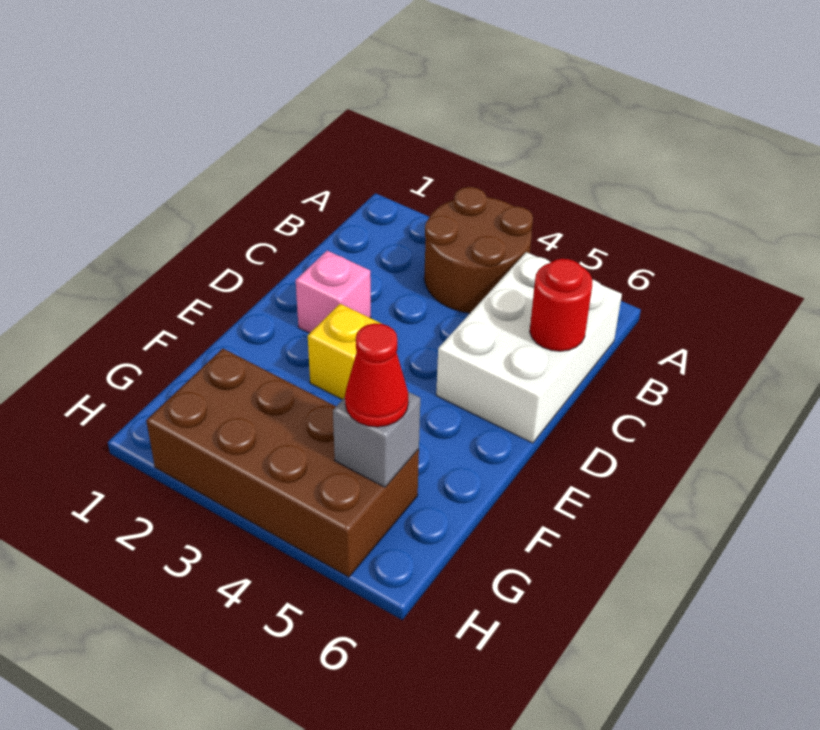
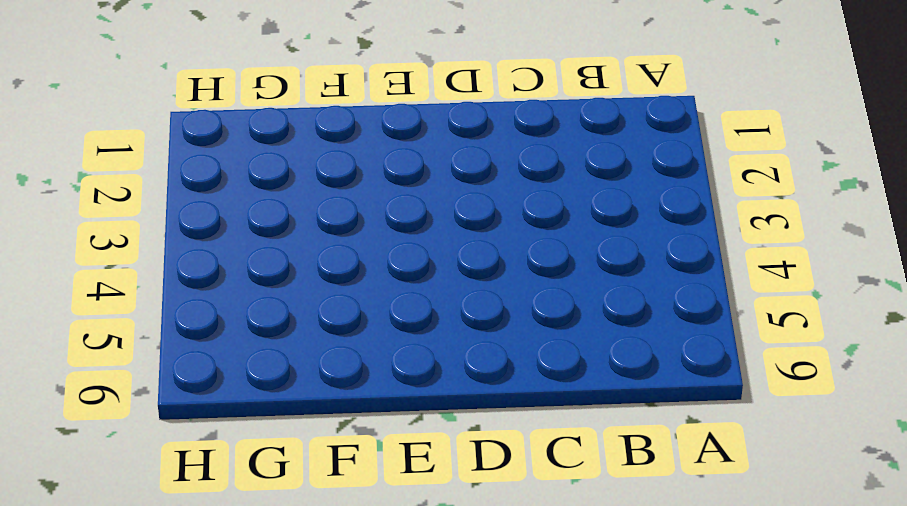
none -> brown 2x2 round brick [424,187,533,313]
none -> white 2x3 brick [436,252,622,443]

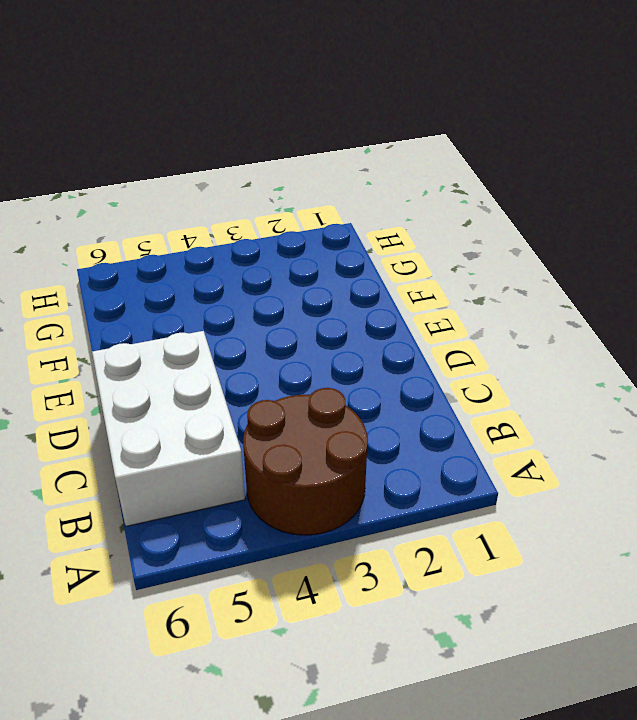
none -> pink 1x1 brick [296,251,371,333]
none -> yellow 1x1 brick [308,304,381,400]

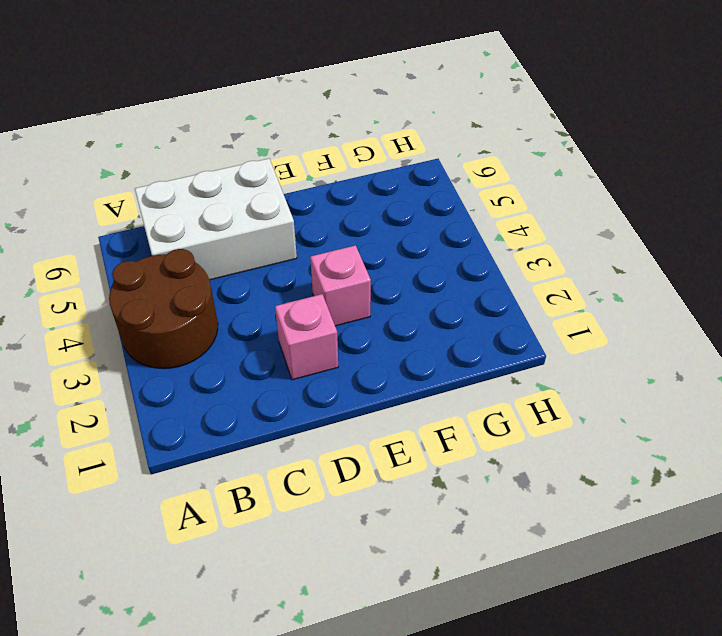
pink 1x1 brick [310,245,371,326] -> yellow 1x1 brick [308,304,381,400]
none -> brown 2x4 brick [146,349,419,577]
none -> red 1x1 round brick [530,259,592,351]

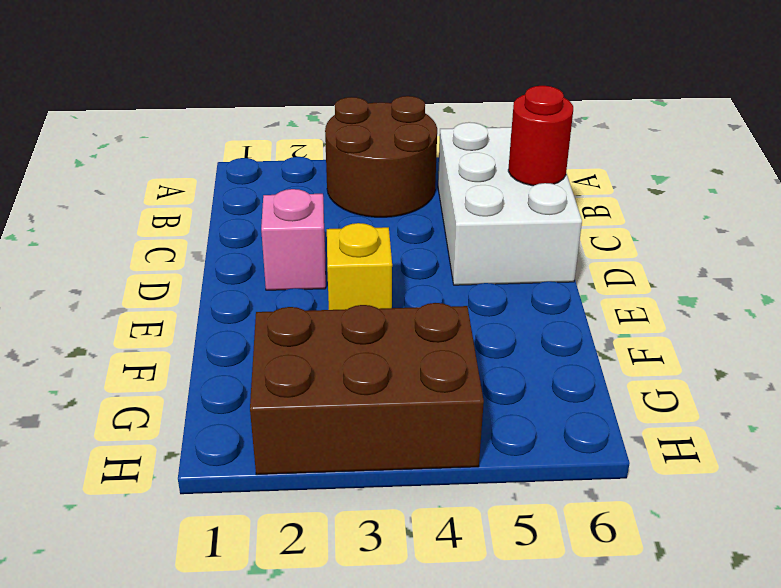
brown 2x3 brick [250,303,484,475] -> brown 2x4 brick [146,349,419,577]
none -> grey 1x1 brick [333,392,420,487]
none -> red 1x1 cone [345,323,408,427]

